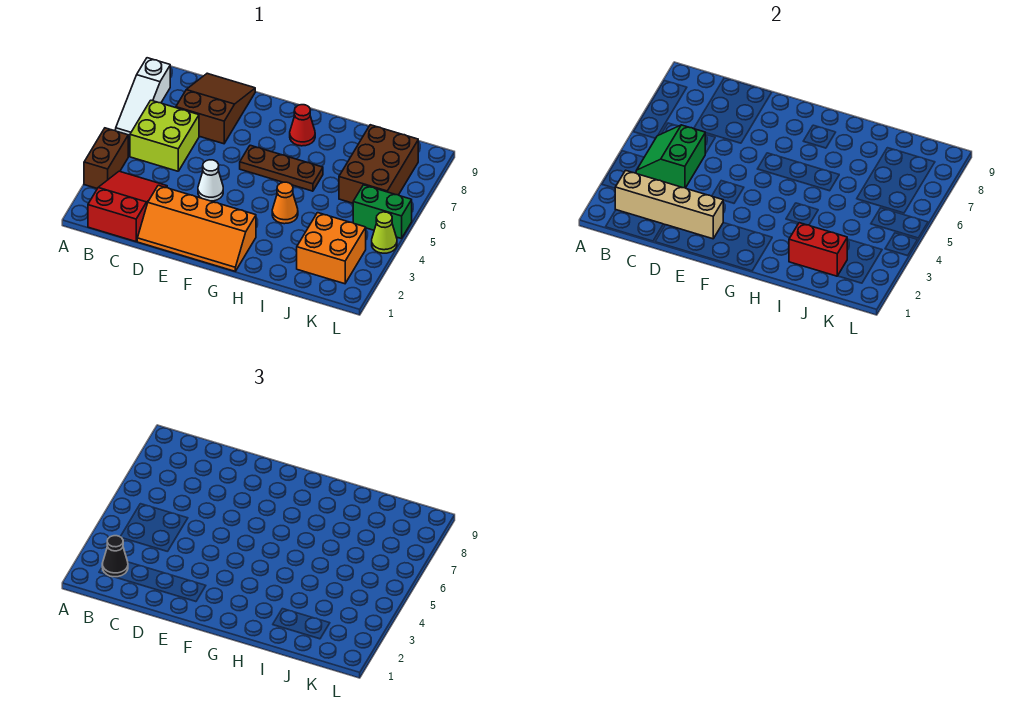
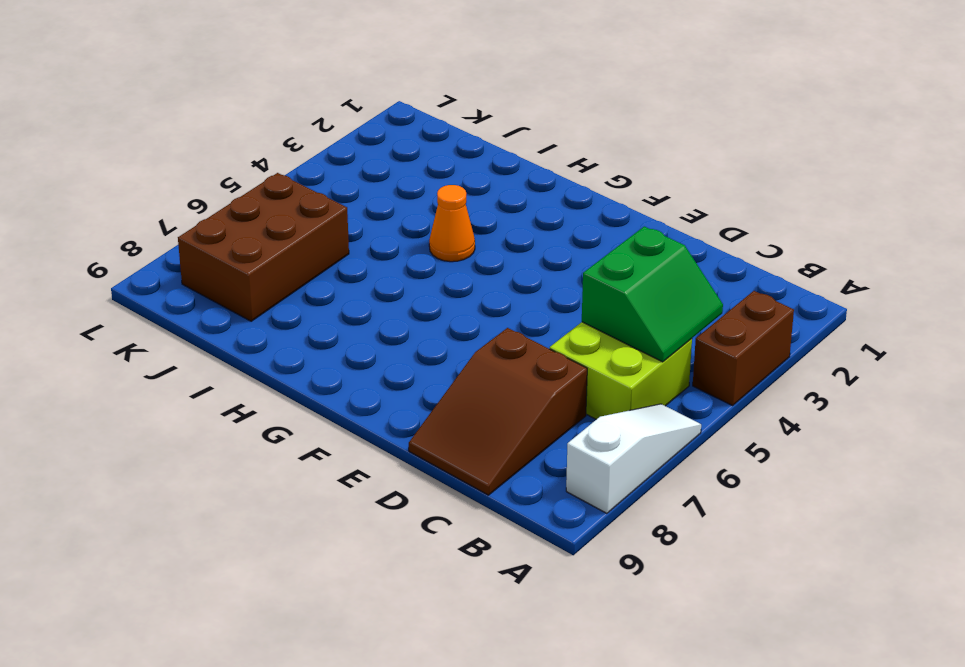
none -> red 2x3 slope [88,171,167,242]
none -> orange 2x4 slope [137,185,256,271]
none -> white 1x1 cone [198,160,223,201]

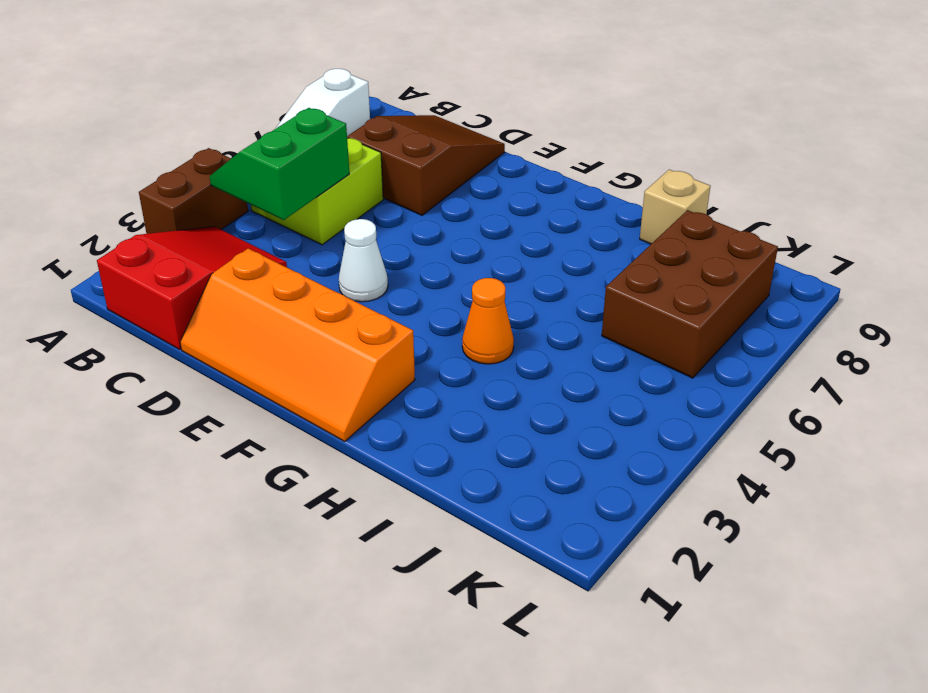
tan 1x1 brick [640,170,710,244] -> none
none -> brown 1x3 plate [240,145,323,191]
none -> red 1x1 cone [290,105,315,146]
none -> orange 2x2 brick [297,213,366,284]

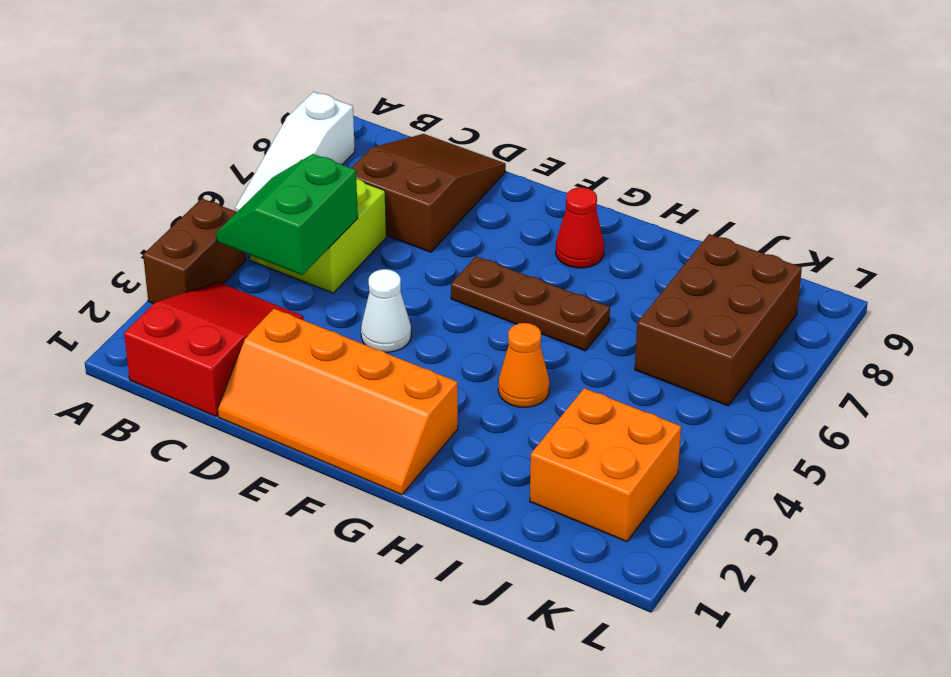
none -> green 1x2 brick [353,185,412,239]
none -> lime 1x1 cone [372,212,397,253]
none -> tan 1x4 brick [615,170,723,239]

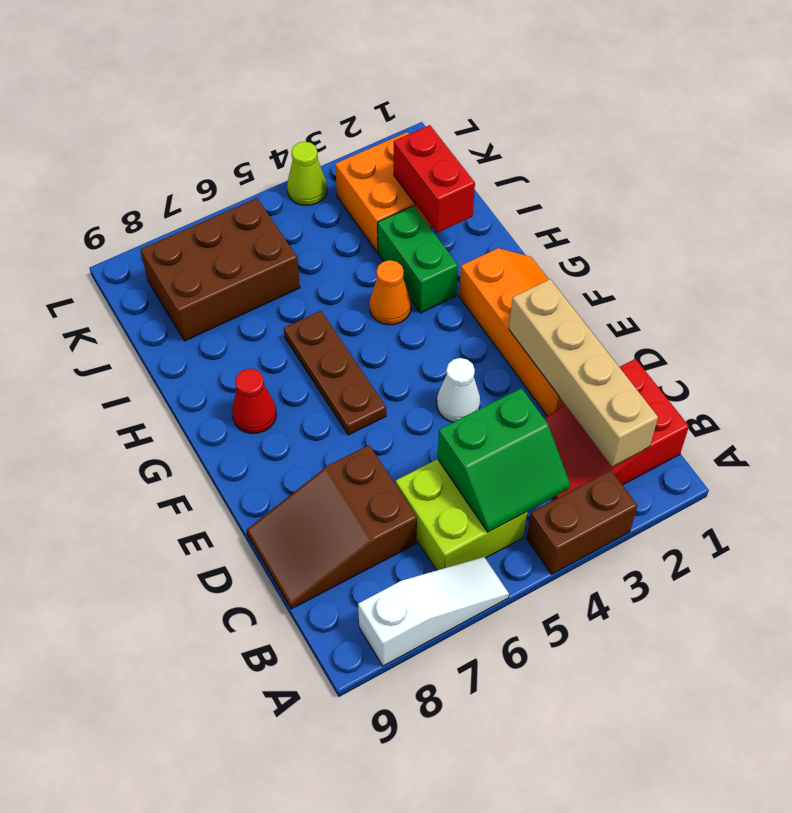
green 1x2 brick [378,206,458,313] -> green 1x2 brick moved to [353,185,412,239]
none -> black 1x1 cone [102,536,128,577]

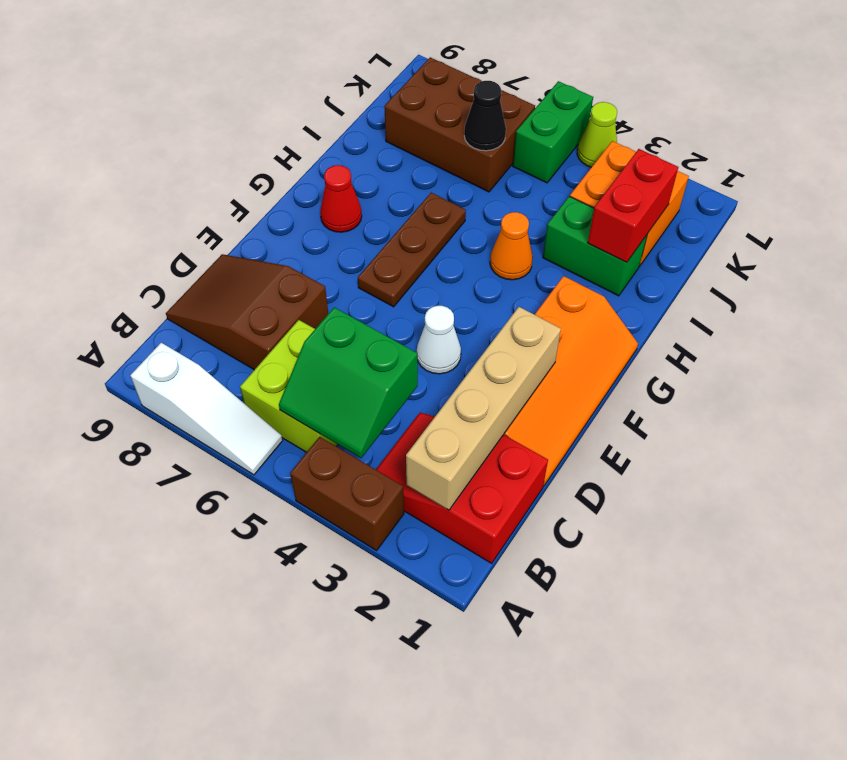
green 1x2 brick [543,196,647,296] -> none
black 1x1 cone [464,81,506,151] -> black 1x1 cone moved to [102,536,128,577]

